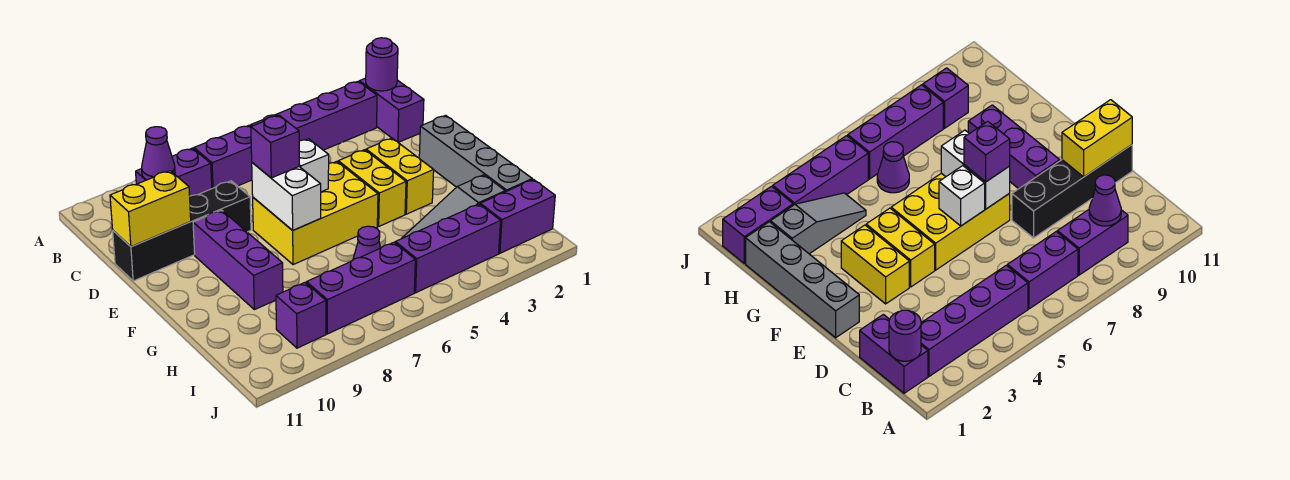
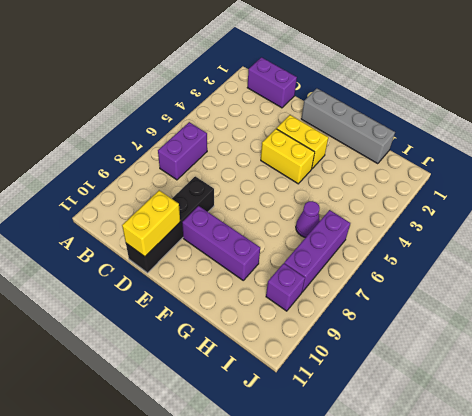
none -> purple 1x4 brick [251,81,377,150]
none -> purple 1x2 brick [136,148,212,196]
none -> yellow 2x3 brick [253,162,378,265]

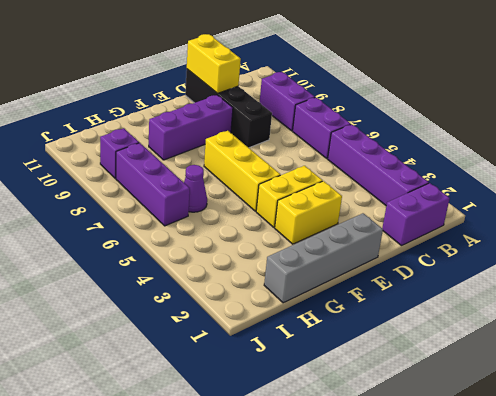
yellow 1x3 brick [204,131,280,211] -> yellow 2x3 brick [253,162,378,265]
none -> grey 1x3 slope [402,175,505,238]
none -> purple 1x2 brick [480,179,555,253]
none -> purple 1x3 brick [395,204,501,293]

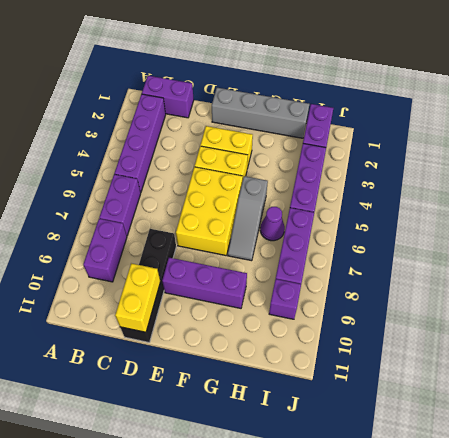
grey 1x3 slope [228,176,268,261] -> grey 1x3 slope moved to [402,175,505,238]
none -> purple 1x1 round brick [366,38,398,91]
none -> purple 1x1 cone [142,127,175,180]
none -> white 1x1 brick [299,139,329,192]

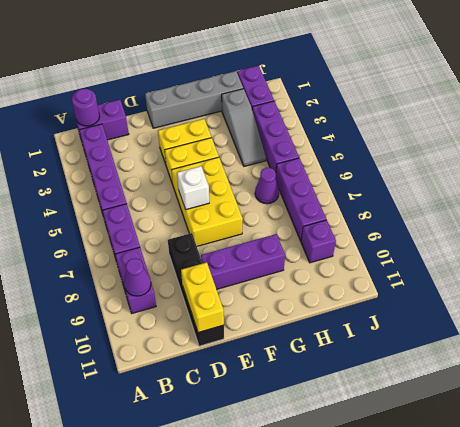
none -> white 1x2 brick [252,163,321,230]
none -> purple 1x1 brick [251,115,299,178]

